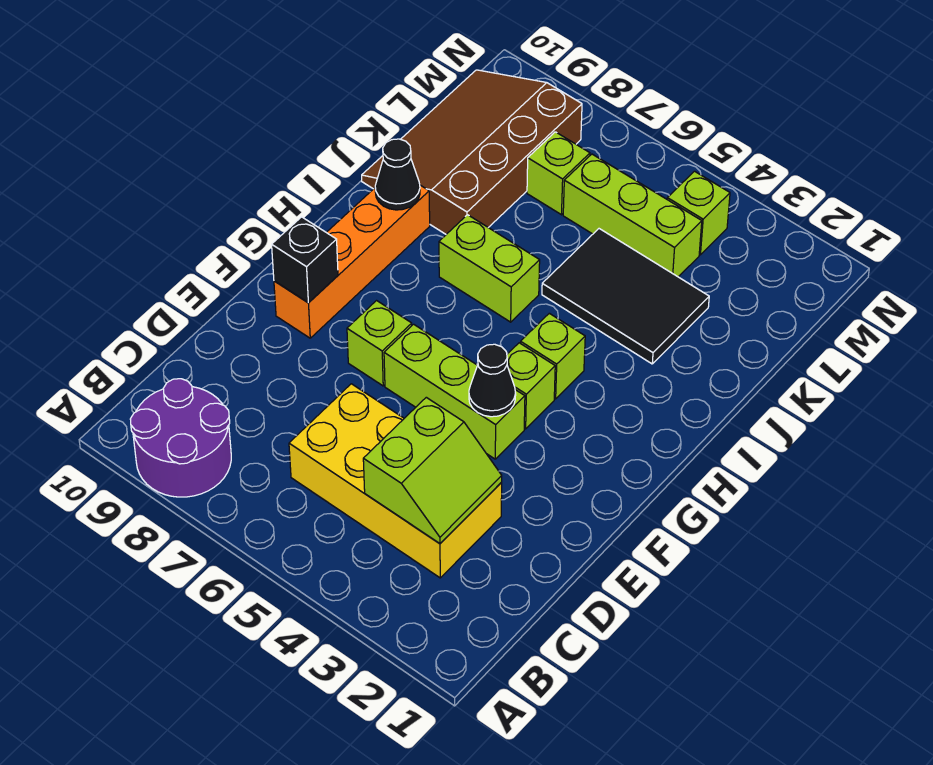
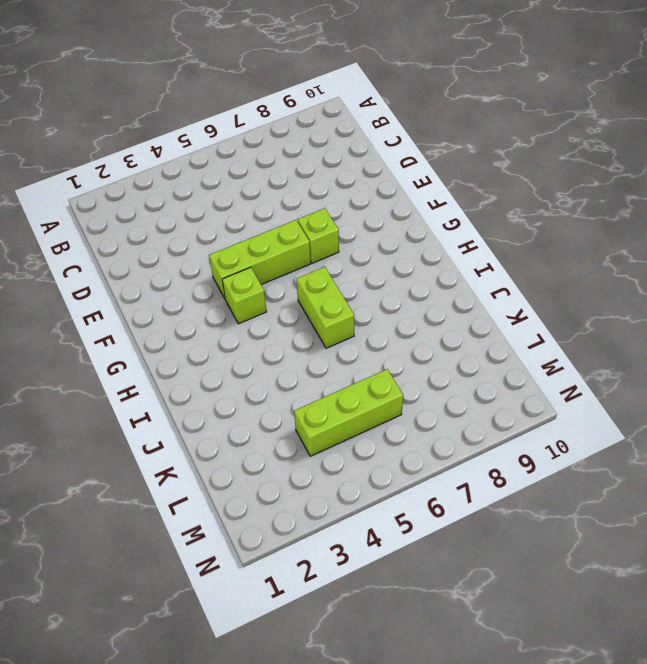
lime 1x2 brick [297,267,354,348] -> lime 1x2 brick turned to [439,215,540,322]
none -> purple 2x2 round brick [130,379,231,497]
none -> yellow 2x4 brick [289,384,502,578]
none -> orange 1x4 brick [274,185,430,338]

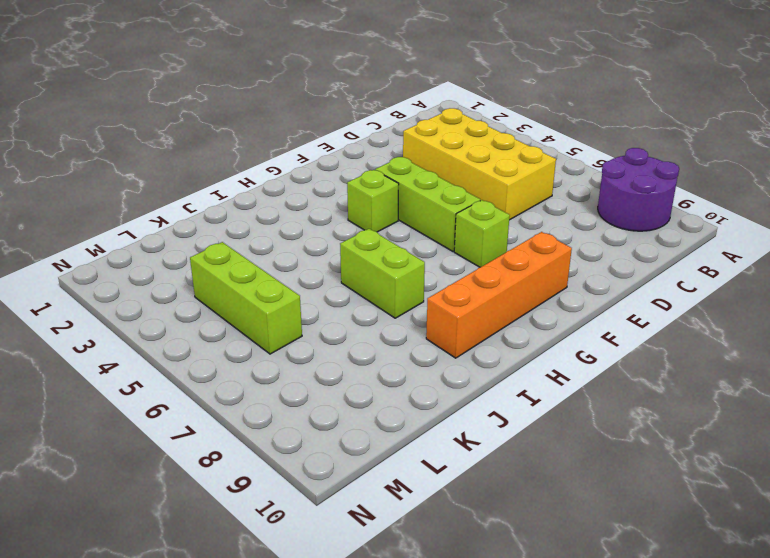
none -> lime 1x1 brick [521,313,585,399]
none -> black 2x3 tile [542,229,709,364]
none -> brown 3x4 slope [362,70,582,234]

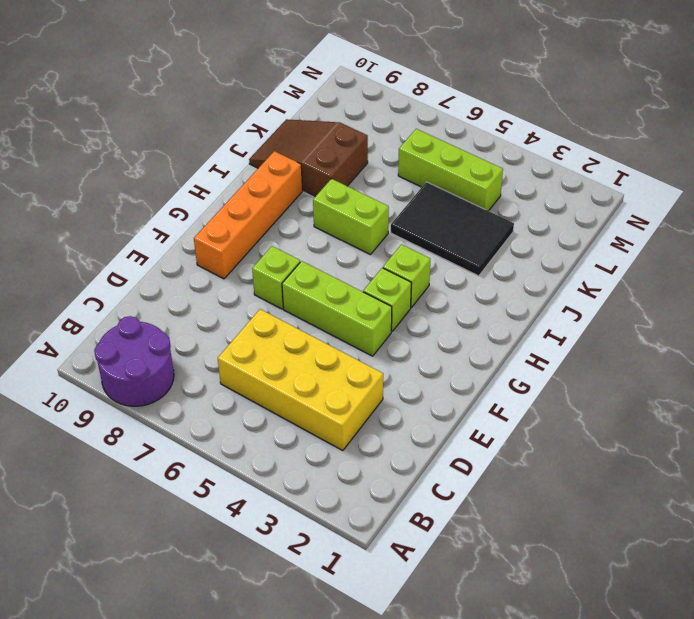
brown 2x3 slope [249,119,368,196] -> brown 3x4 slope [362,70,582,234]
none -> lime 1x1 brick [527,132,590,215]
none -> lime 1x1 brick [667,171,730,255]
none -> lime 2x2 slope [363,397,502,544]

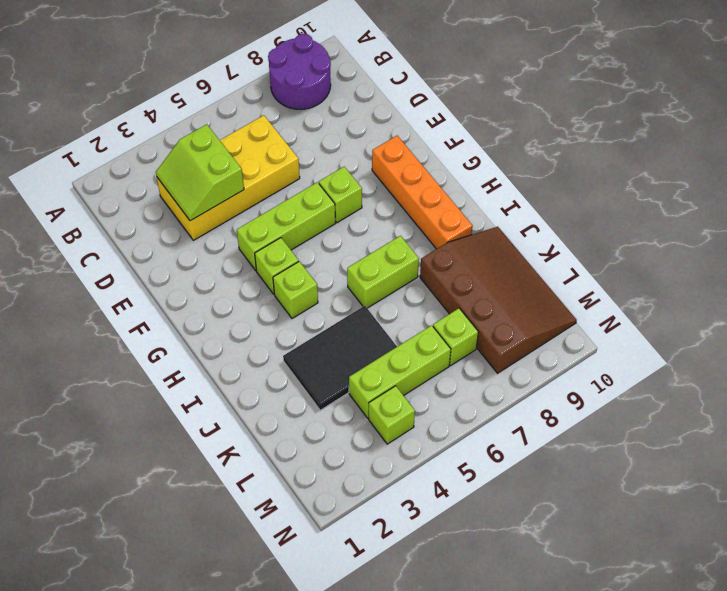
none -> black 1x1 cone [469,344,516,417]
none -> black 1x1 brick [272,217,338,303]
none -> black 1x1 cone [375,139,420,210]

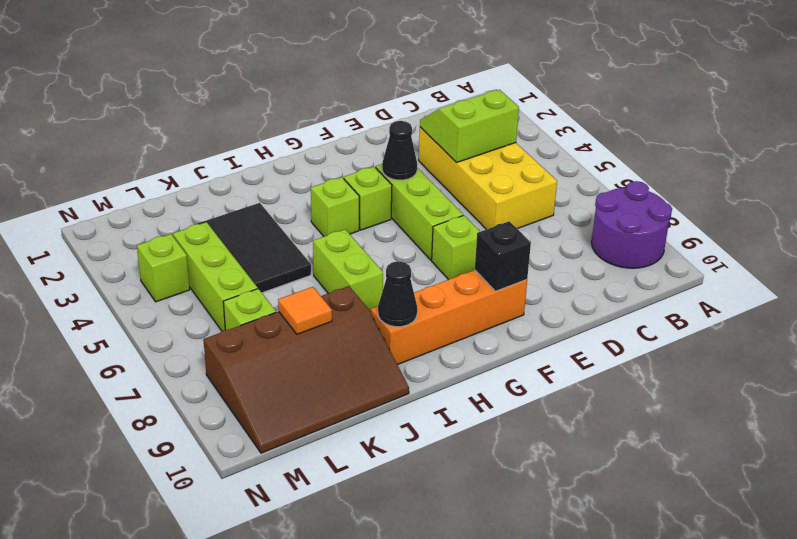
orange 1x1 tile [278,287,332,334] -> none

